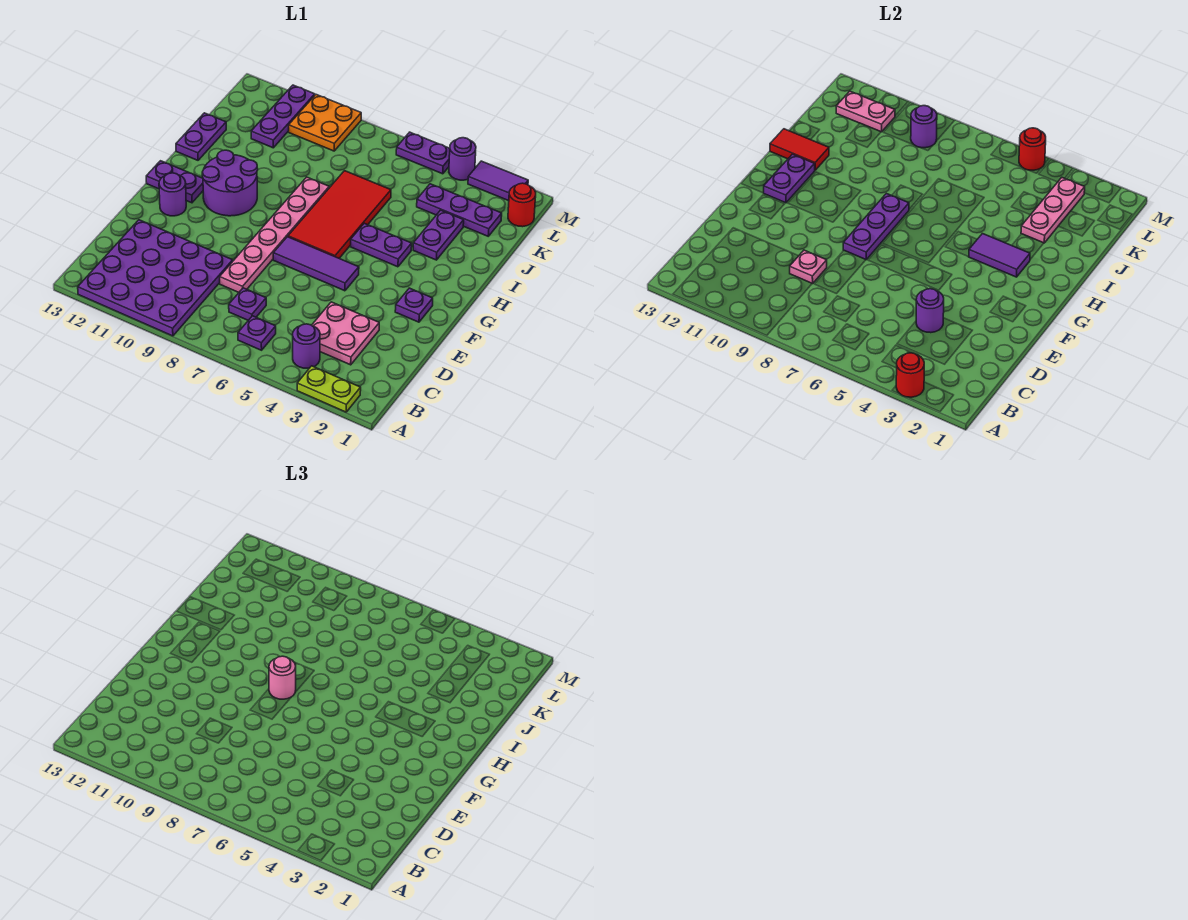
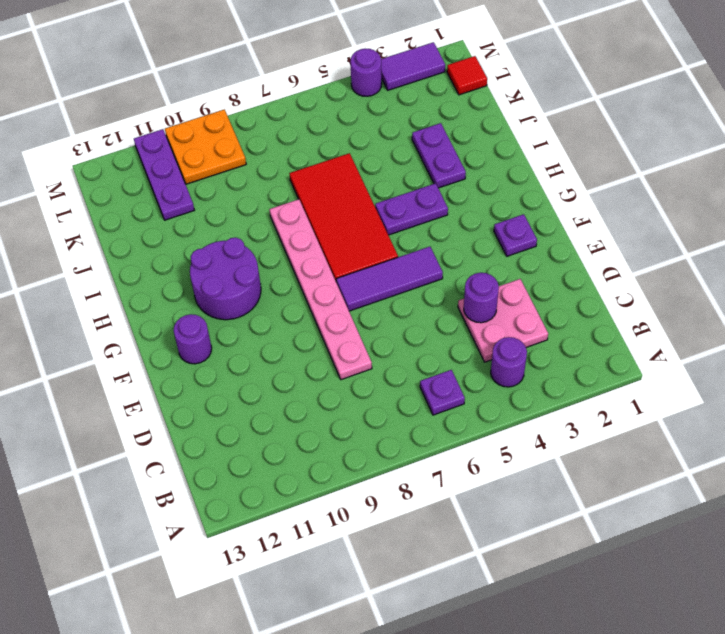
red 1x1 tile [447,56,487,95] -> red 1x1 round brick [508,183,536,227]
none -> lime 1x2 plate [297,366,361,412]
none -> purple 4x4 plate [78,220,233,336]
none -> purple 1x1 plate [229,288,266,320]
none -> purple 1x2 plate [146,161,203,203]

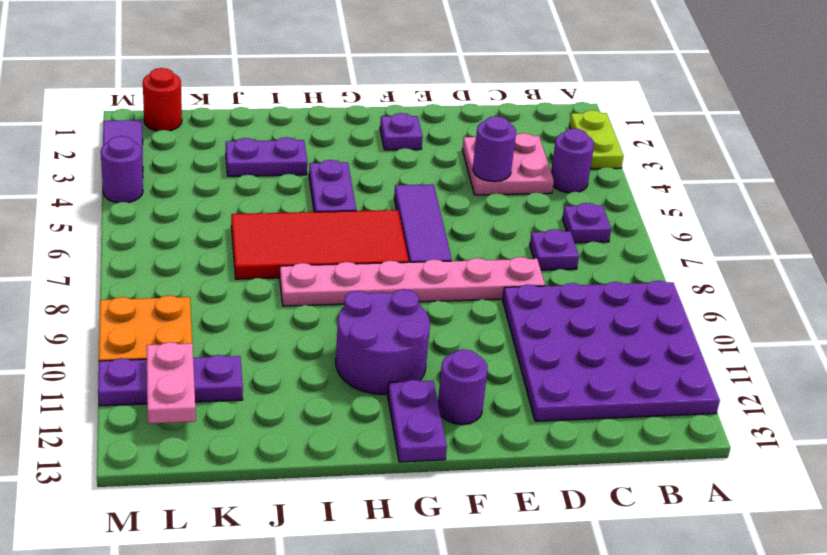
none -> purple 1x2 plate [176,113,226,160]
none -> purple 1x3 plate [417,184,502,236]
none -> purple 1x2 plate [396,132,450,174]
none -> red 1x1 round brick [896,353,924,397]

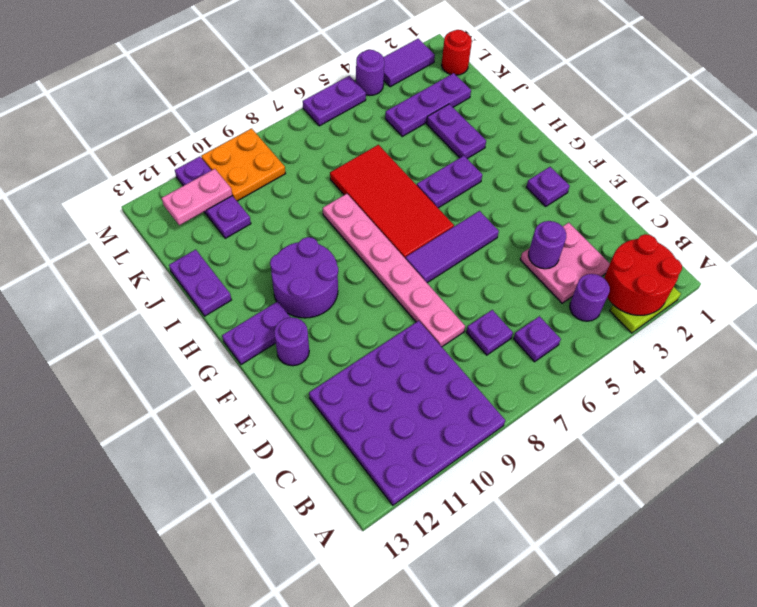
red 2x2 round brick [604,234,682,315] -> red 1x1 round brick [896,353,924,397]
none -> pink 1x1 plate [790,250,827,284]
none -> purple 1x3 plate [843,194,909,260]
none -> purple 1x2 plate [764,154,815,203]
none -> purple 1x2 tile [969,234,1030,277]

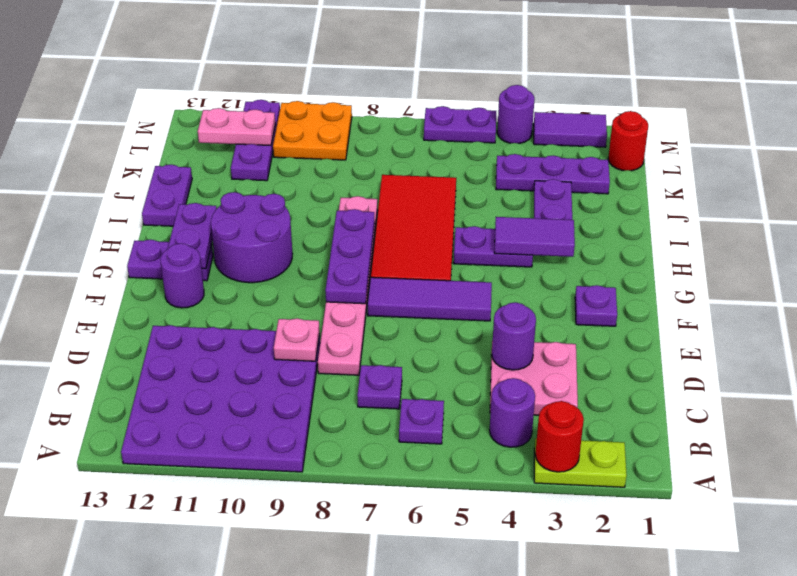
none -> red 1x2 tile [770,129,829,170]
none -> pink 1x3 plate [1021,178,1085,243]
none -> purple 1x1 round brick [911,106,937,148]
none -> red 1x1 round brick [1019,128,1046,170]

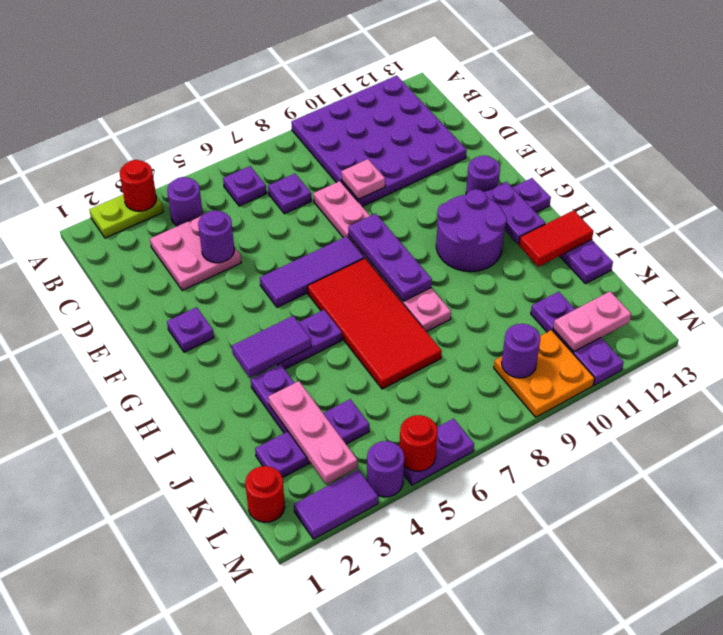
none -> pink 1x1 round brick [269,656,296,699]

